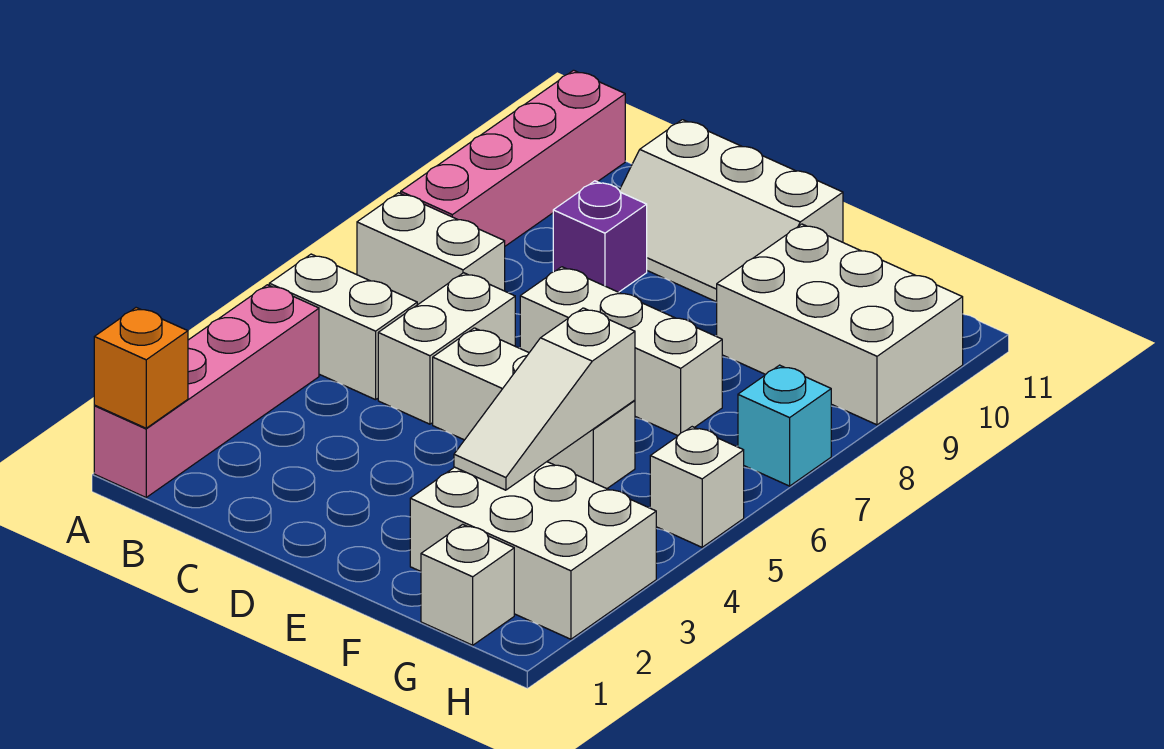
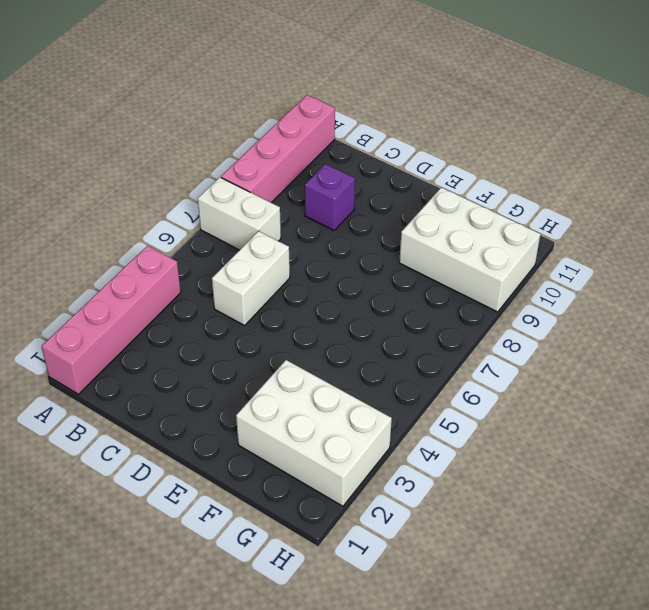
none -> white 1x2 brick [269,254,417,400]
none -> white 2x3 slope [619,120,843,302]
none -> white 1x3 brick [433,328,635,489]

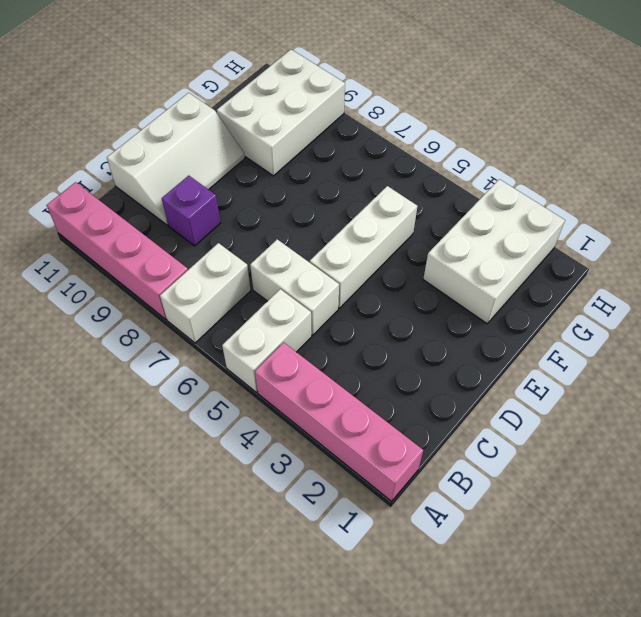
none -> white 1x3 brick [520,267,722,436]
none -> white 1x1 brick [421,524,514,645]
none -> white 1x1 brick [650,427,744,547]

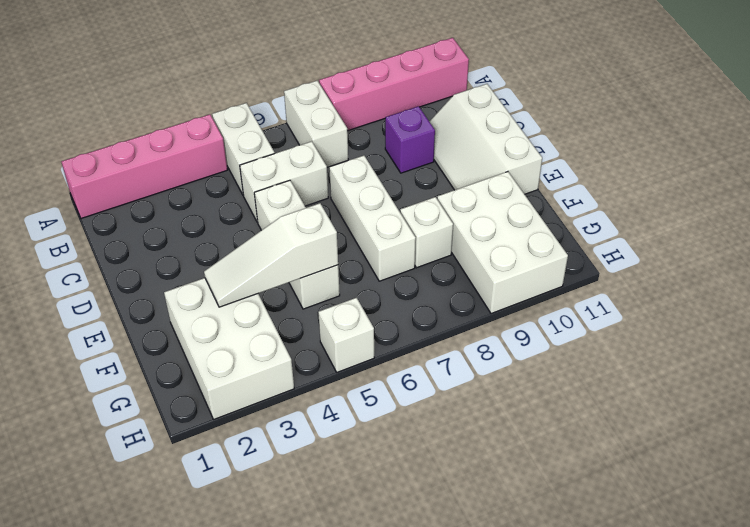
white 1x1 brick [400,197,453,268] -> white 1x1 brick moved to [421,524,514,645]
none -> cyan 1x1 brick [738,365,831,486]
none -> orange 1x1 brick [94,308,188,428]

